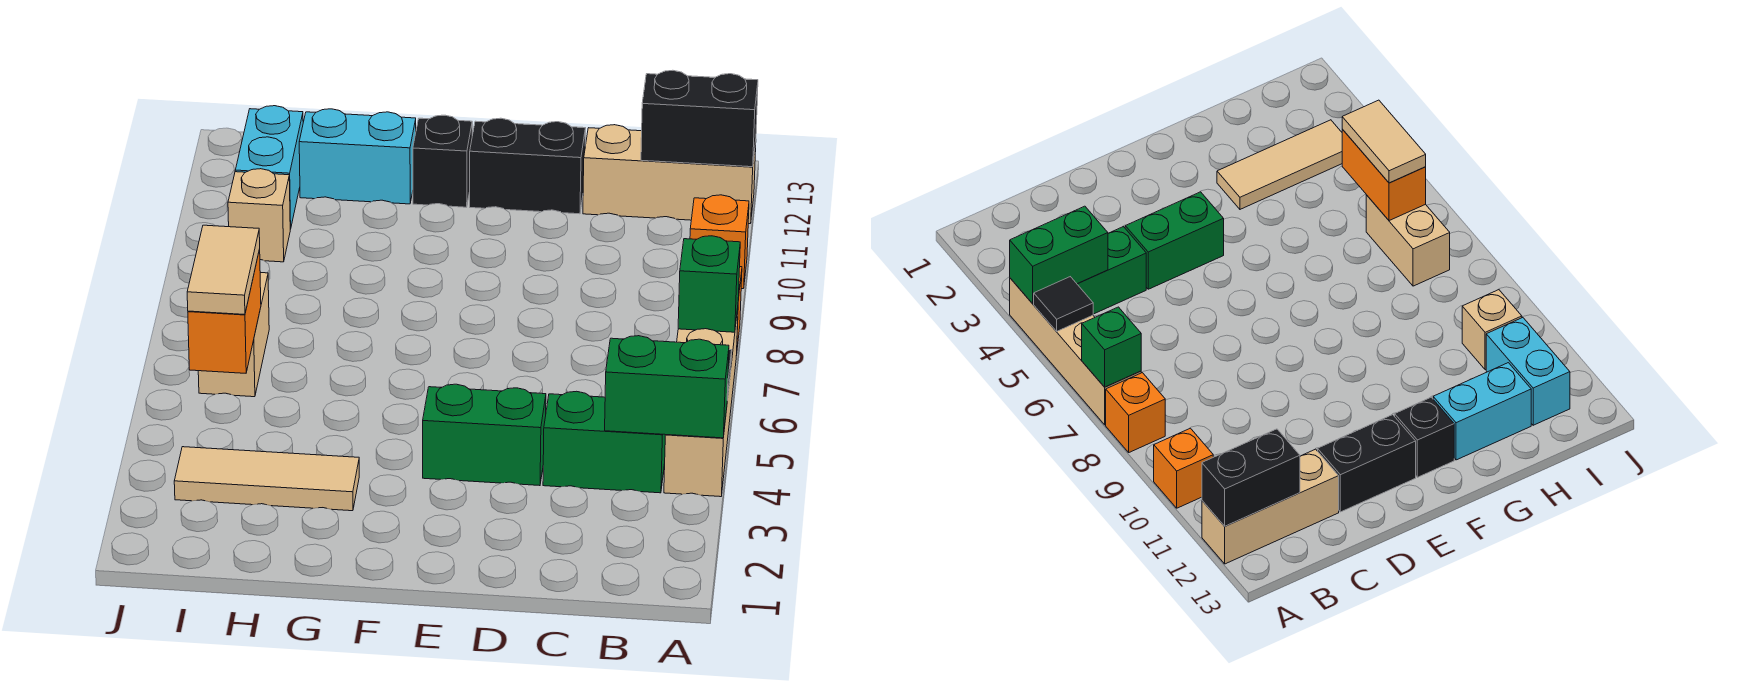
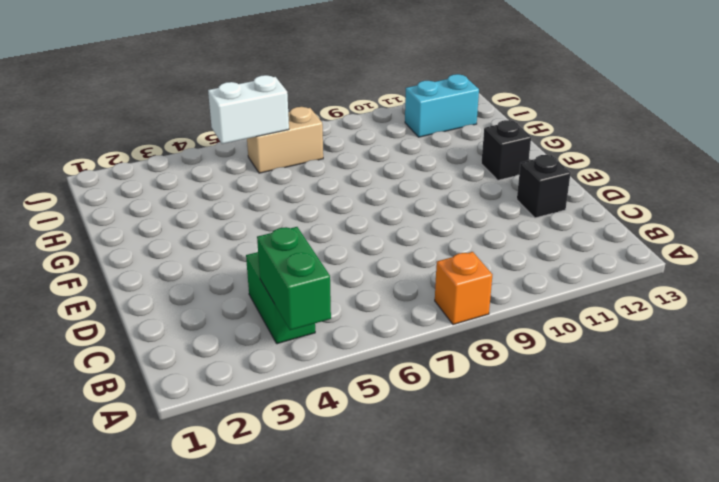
black 1x1 brick [517,155,571,218] -> black 1x2 brick [470,118,585,214]
white 1x2 brick [208,75,289,144] -> orange 1x2 brick [188,250,261,373]
none -> tan 1x4 brick [664,308,738,497]
none -> orange 1x1 brick [690,195,749,289]
none -> tan 1x3 brick [583,125,756,224]

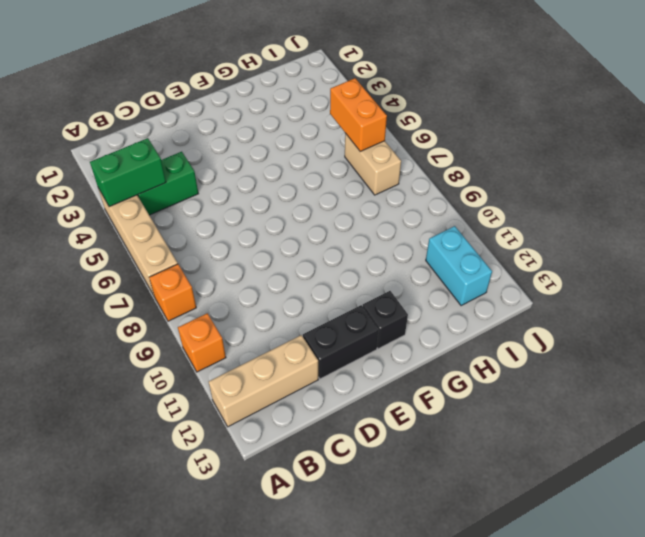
none -> green 1x2 brick [423,384,546,486]
none -> tan 1x3 tile [174,447,359,511]
none -> cyan 1x2 brick [299,109,416,204]

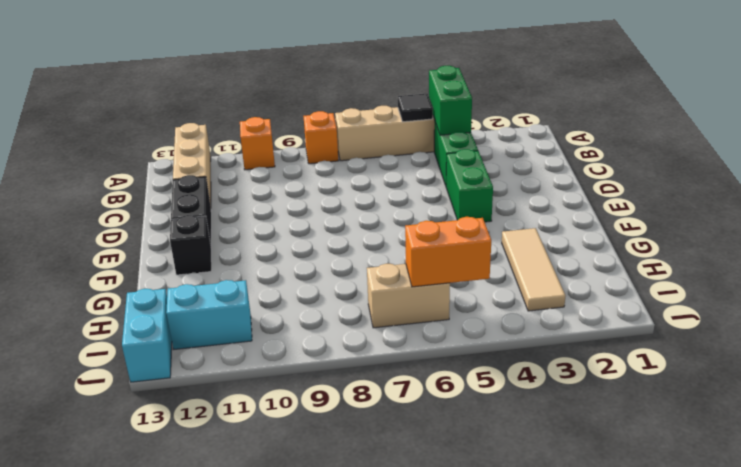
cyan 1x2 brick [122,289,172,382] -> cyan 1x2 brick moved to [299,109,416,204]
none -> tan 1x1 brick [228,169,290,262]
none -> green 1x1 brick [678,236,740,332]
none -> black 1x2 brick [641,70,758,167]

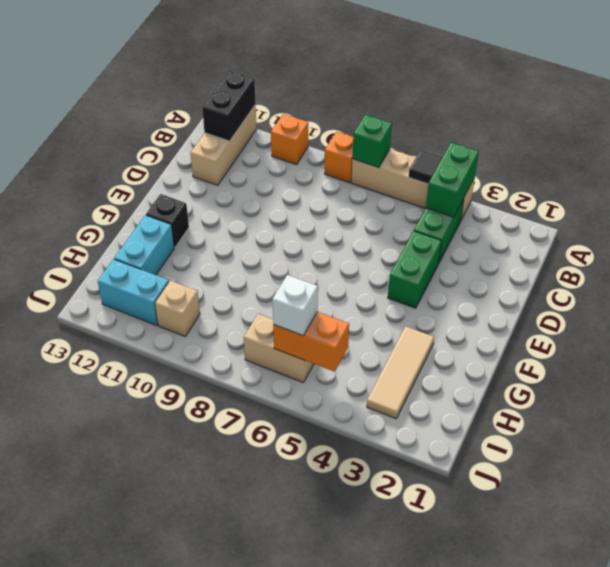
white 1x1 brick [272,275,318,335] -> tan 1x2 tile [187,225,260,315]
none -> black 1x2 brick [470,118,585,214]

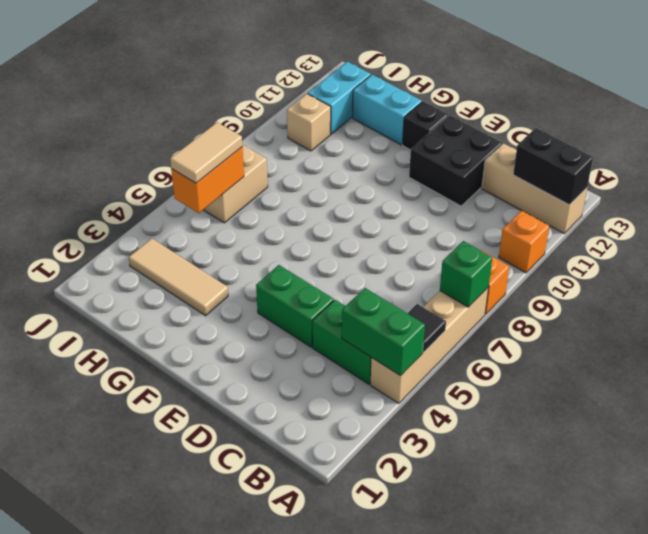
black 2x2 brick [409,115,502,206] -> black 1x2 brick [470,118,585,214]

